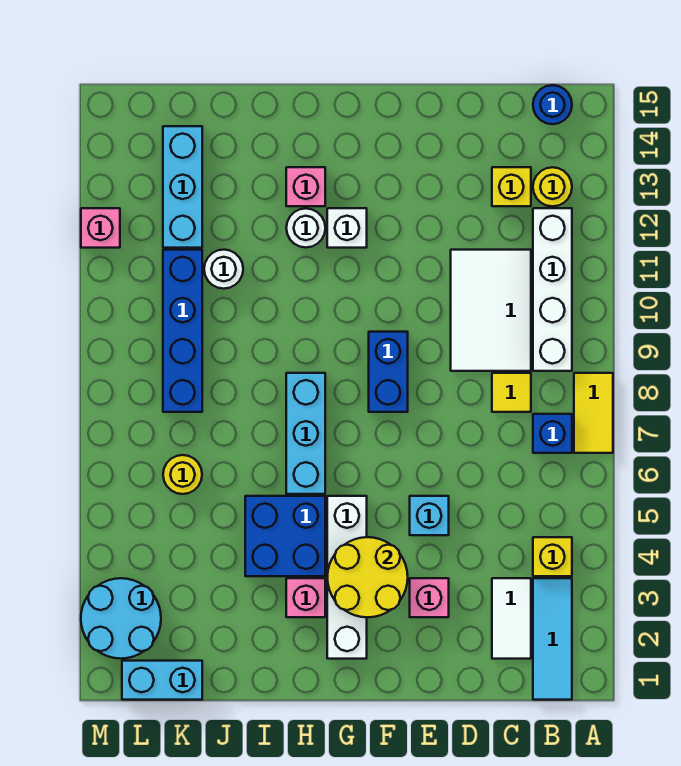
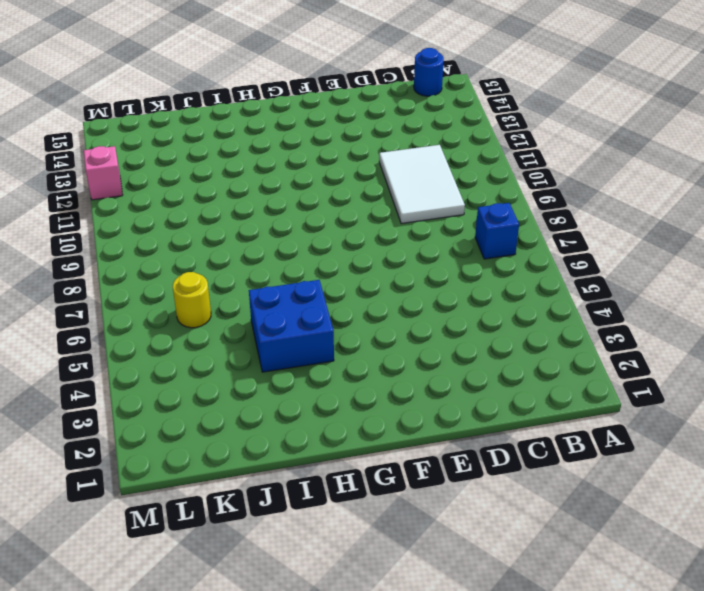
none -> yellow 1x2 tile [574,373,613,453]
none -> cyan 1x3 tile [533,578,572,700]
none -> yellow 1x1 brick [533,537,572,576]

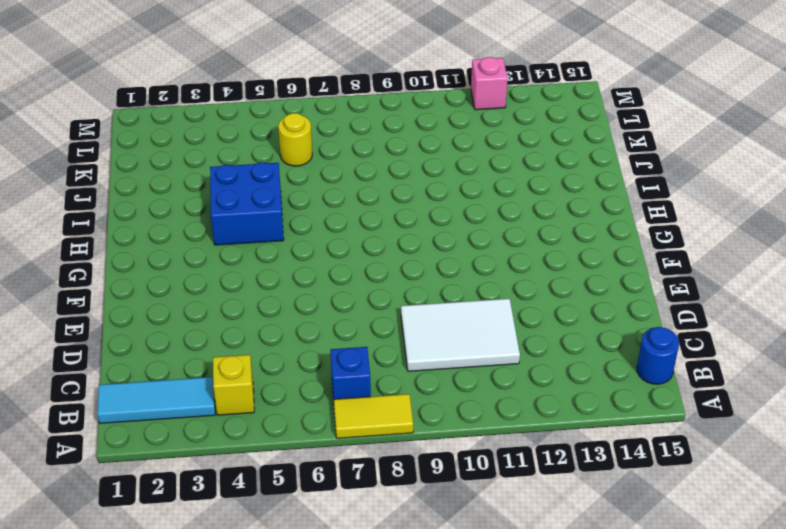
none -> white 1x4 brick [533,208,572,371]
none -> yellow 1x1 round brick [533,167,572,206]
none -> white 1x2 tile [492,578,531,659]

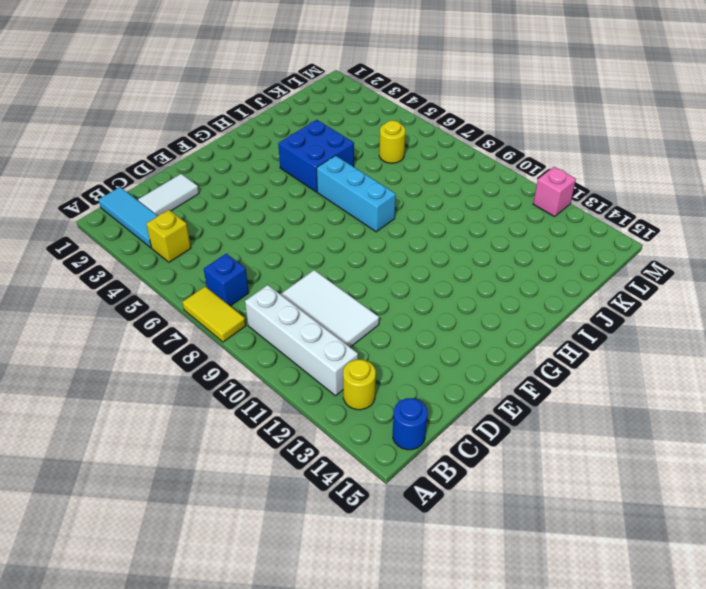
white 1x2 tile [138,174,199,216] -> white 1x2 tile turned to [492,578,531,659]
none -> yellow 1x1 tile [492,373,531,412]
none -> yellow 1x1 brick [492,167,531,206]
none -> pink 1x1 brick [410,578,449,617]

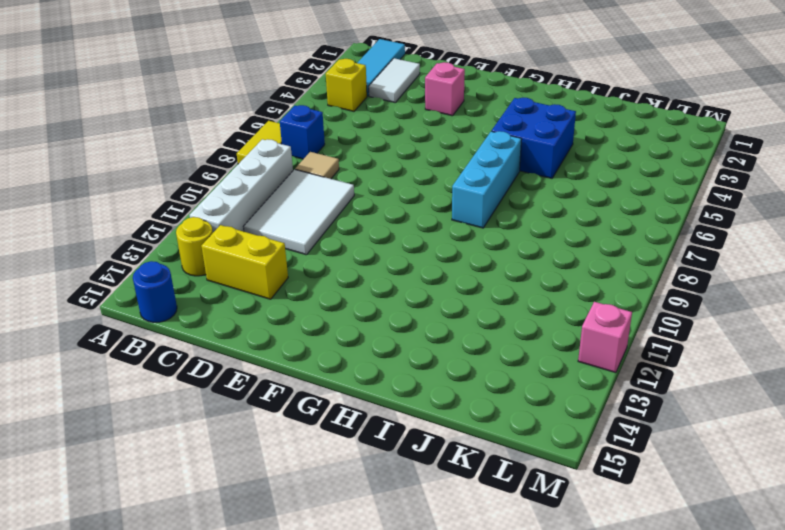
tan 1x1 tile [295,152,339,179] -> yellow 1x1 tile [492,373,531,412]
yellow 1x2 brick [201,225,288,299] -> yellow 1x1 brick [492,167,531,206]
none -> cyan 1x1 brick [410,496,449,535]
none -> blue 1x2 brick [369,332,408,412]
none -> white 1x4 brick [327,496,367,659]

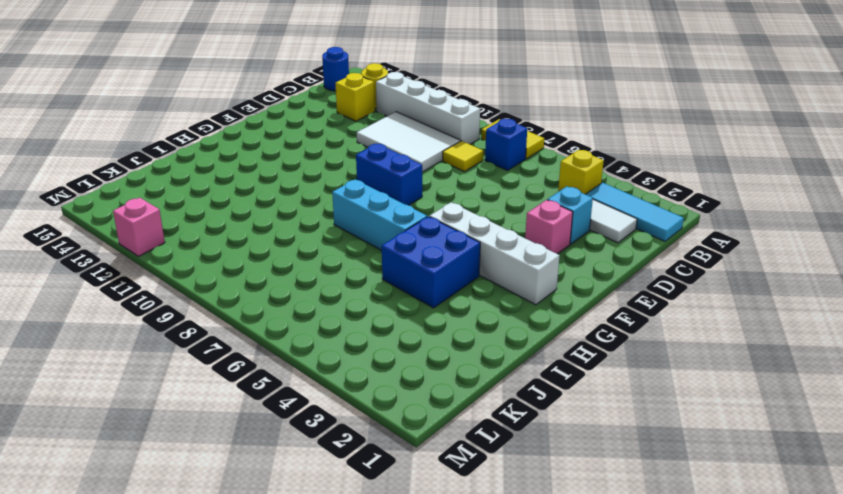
cyan 1x1 brick [548,186,593,244] -> cyan 1x1 brick moved to [410,496,449,535]
none -> white 1x1 brick [327,208,367,248]
none -> pink 1x1 brick [286,578,325,617]
none -> white 1x1 round brick [286,209,325,248]

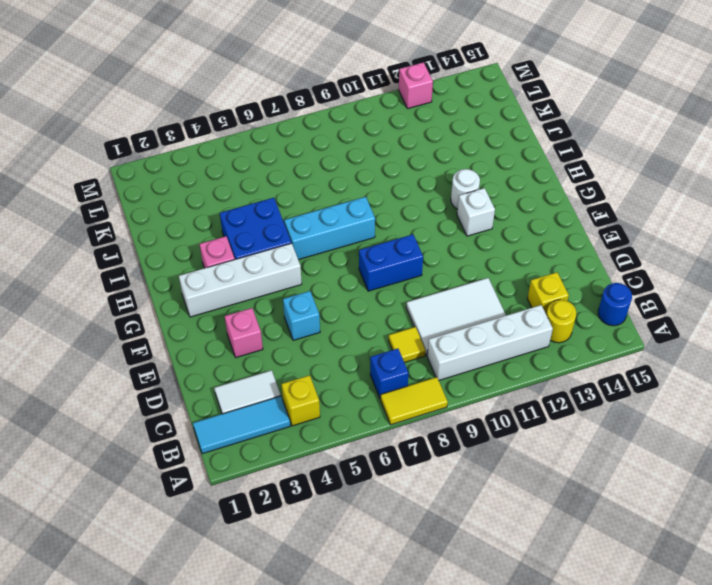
none -> pink 1x1 brick [286,167,325,206]
none -> white 1x1 round brick [204,250,243,289]
none -> cyan 1x2 brick [122,661,202,700]

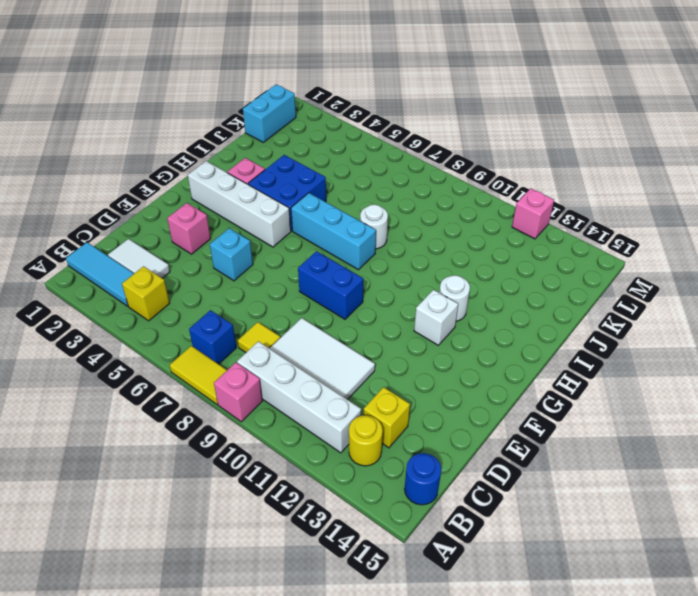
pink 1x1 brick [214,363,263,422] -> pink 1x1 brick moved to [286,167,325,206]
white 1x1 round brick [360,205,388,249] -> white 1x1 round brick moved to [204,250,243,289]
none -> yellow 1x1 round brick [163,455,202,494]
none -> blue 1x4 brick [163,250,202,412]
none -> cyan 1x3 brick [163,126,202,248]

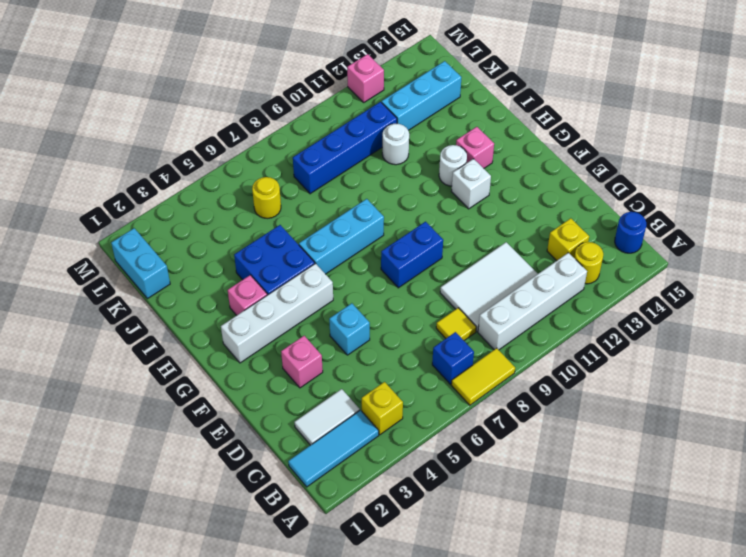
none -> cyan 2x2 round brick [81,578,161,659]
none -> yellow 2x2 round brick [327,537,408,617]

